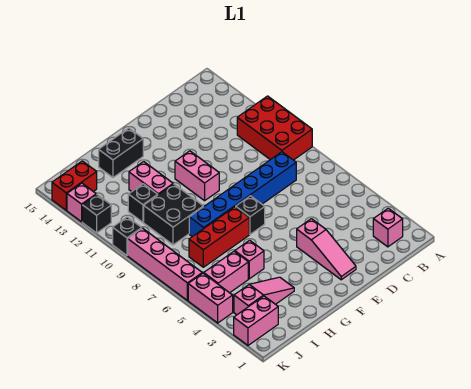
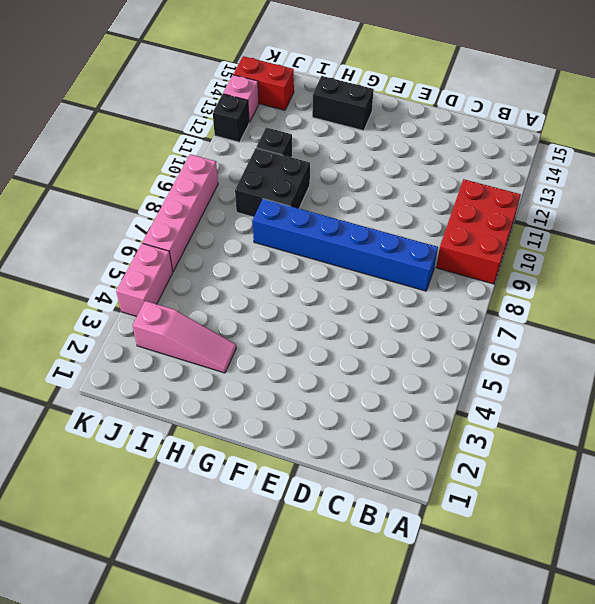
none -> pink 1x1 brick [373,208,403,247]
none -> pink 1x3 slope [297,219,356,280]
none -> black 1x1 brick [236,196,265,234]

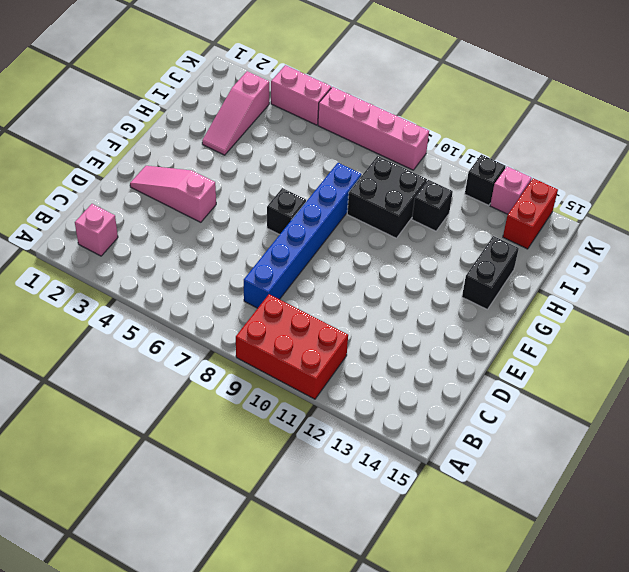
none -> pink 1x2 brick [175,151,219,201]
none -> red 1x3 brick [189,207,249,267]
none -> pink 1x1 brick [235,240,264,279]

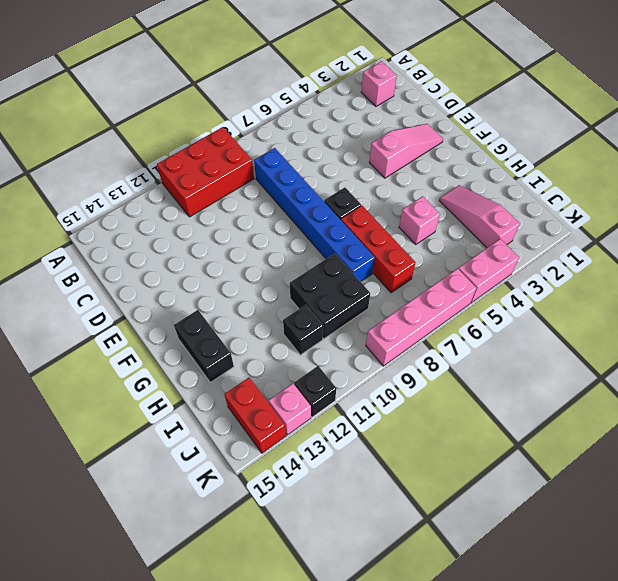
none -> pink 1x2 brick [175,151,219,201]
none -> pink 1x2 brick [129,162,173,195]
none -> pink 1x2 brick [204,251,248,293]

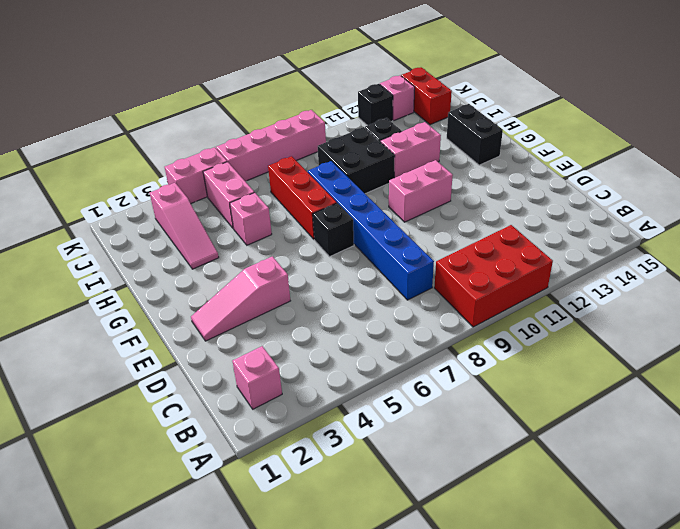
none -> pink 1x2 brick [234,296,278,345]
none -> black 1x1 brick [113,217,142,255]

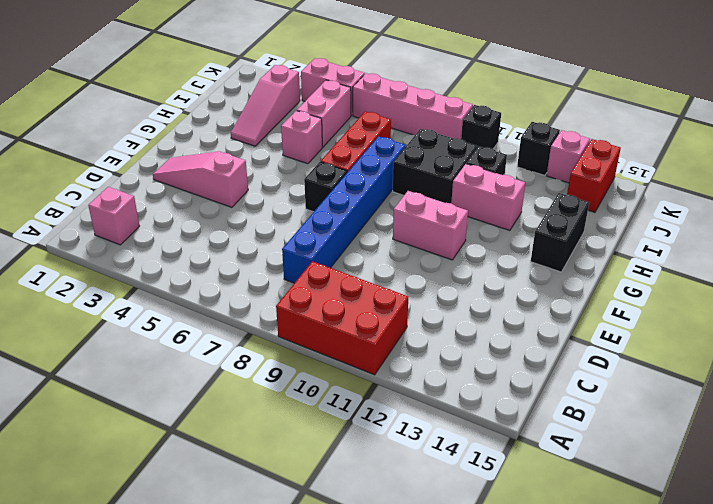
none -> pink 1x2 brick [234,296,278,345]

